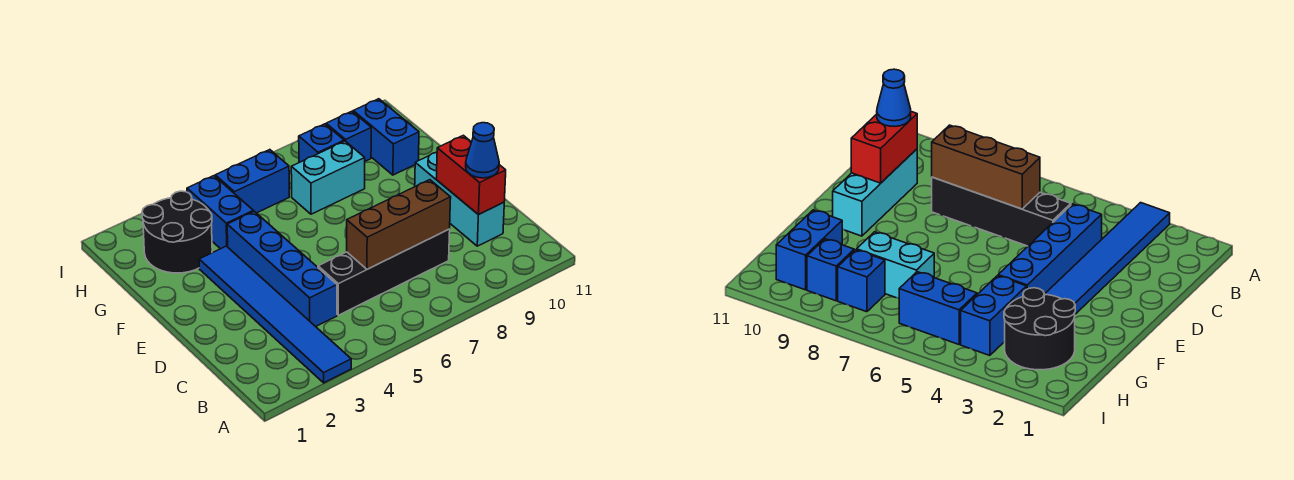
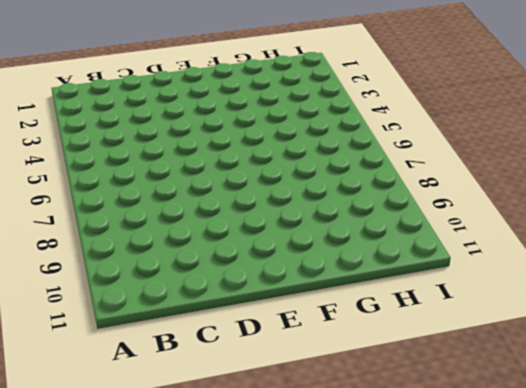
none -> blue 1x6 tile [199,246,351,383]
none -> blue 1x4 brick [227,211,337,327]
none -> black 1x4 brick [318,229,450,315]

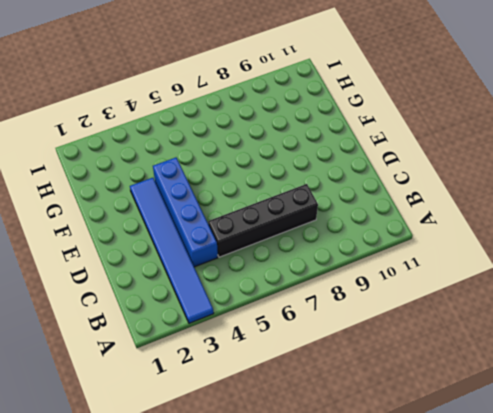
none -> cyan 1x3 brick [415,152,504,246]
none -> black 2x2 round brick [142,191,212,273]
none -> blue 1x2 brick [187,176,253,249]

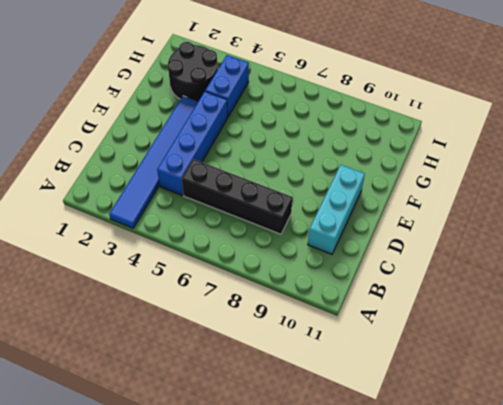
none -> cyan 1x2 brick [291,141,365,214]
none -> blue 1x2 brick [353,99,419,175]
none -> blue 1x2 brick [215,150,289,213]

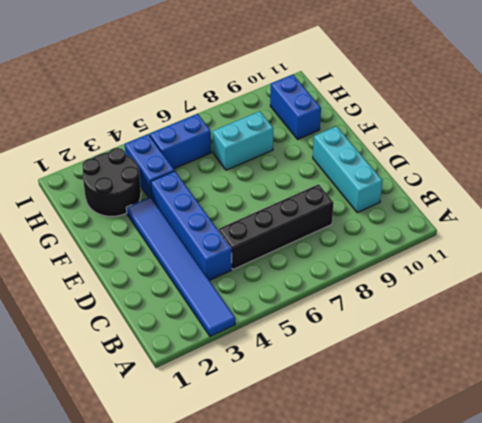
none -> blue 1x1 brick [299,124,344,163]
none -> blue 1x1 brick [326,111,371,161]
none -> brown 1x3 brick [347,180,451,269]

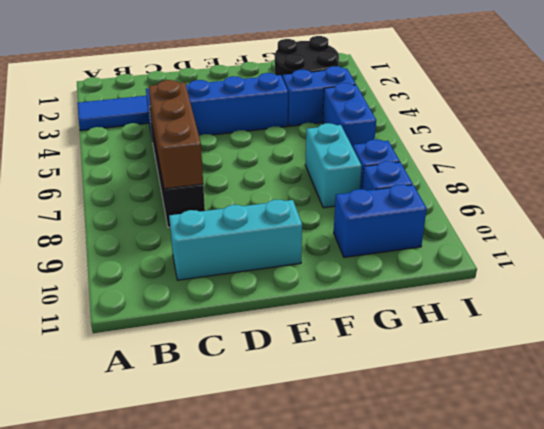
none -> red 1x2 brick [436,135,506,215]
none -> blue 1x1 cone [466,123,499,178]

